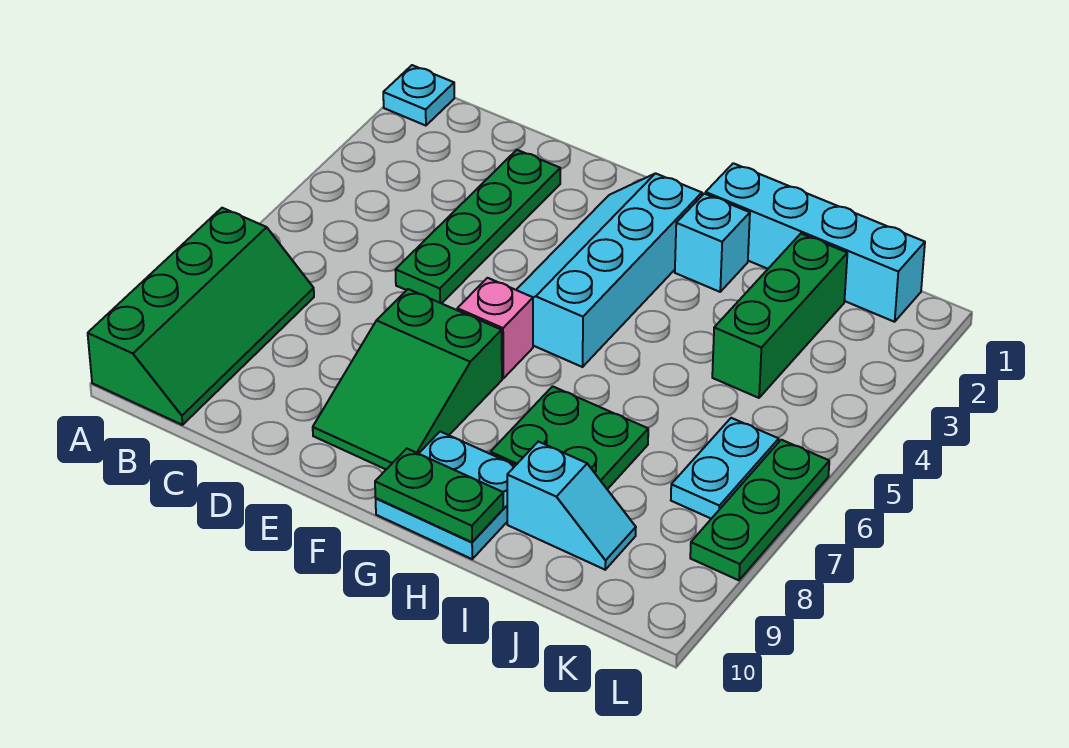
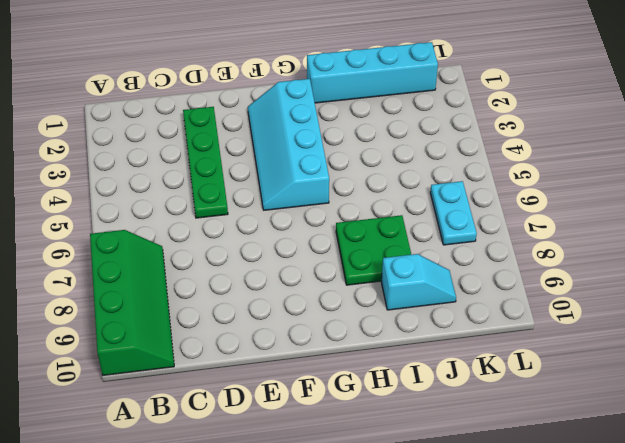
none -> cyan 1x1 plate [383,65,454,126]
none -> green 2x3 slope [313,289,502,469]
none -> pink 1x1 brick [457,278,533,378]

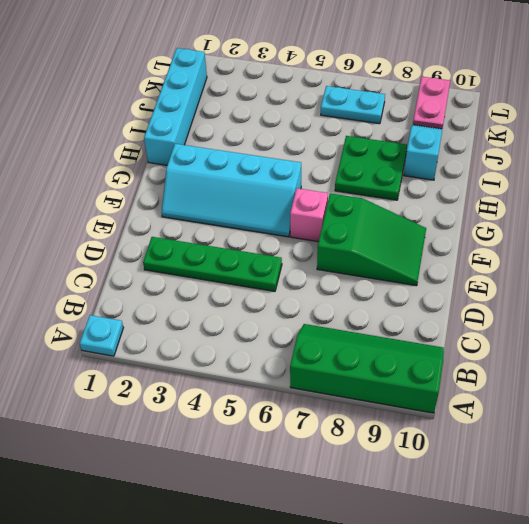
pink 1x2 plate [413,77,450,129] -> none
none -> cyan 2x2 plate [376,432,516,559]
none -> cyan 1x1 brick [675,194,750,292]
none -> green 1x3 brick [712,234,847,398]

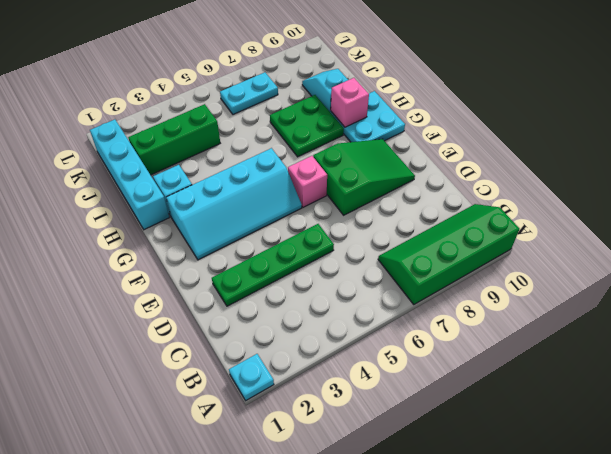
pink 1x1 brick [331,78,369,127] -> none
none -> green 1x3 plate [690,440,829,580]
none -> green 1x2 plate [375,449,503,542]

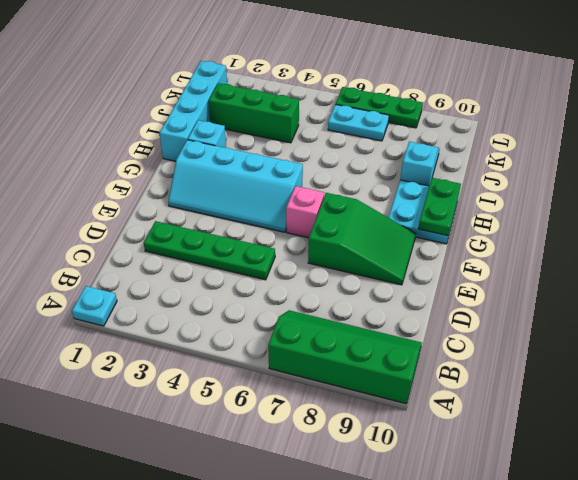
none -> green 2x2 plate [490,386,648,489]

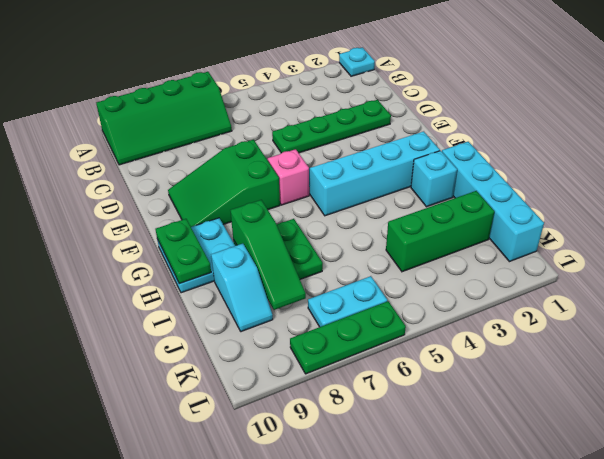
green 1x3 slope [230,200,306,310] -> none

